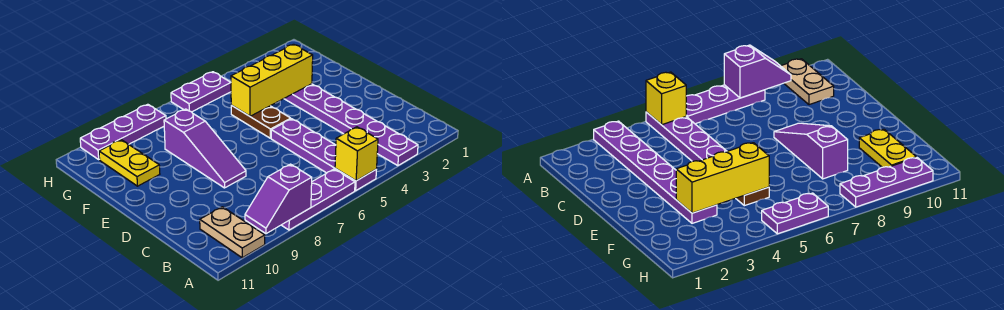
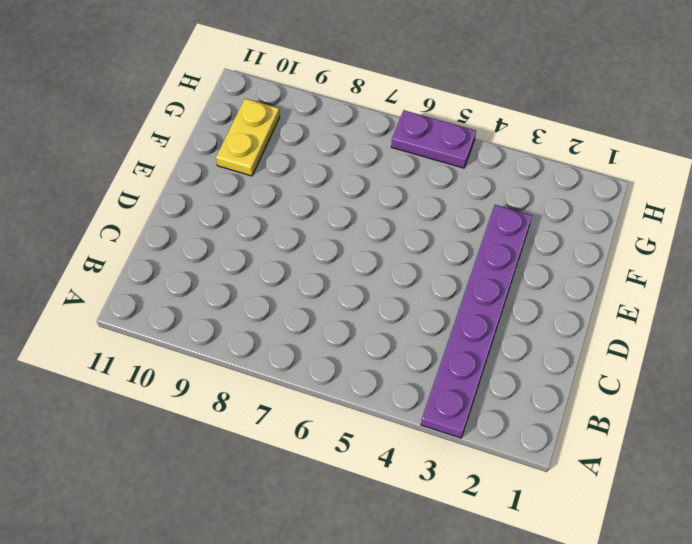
none -> purple 1x4 plate [271,119,376,191]
none -> purple 1x3 plate [282,169,355,230]
none -> tan 1x2 plate [200,207,265,258]

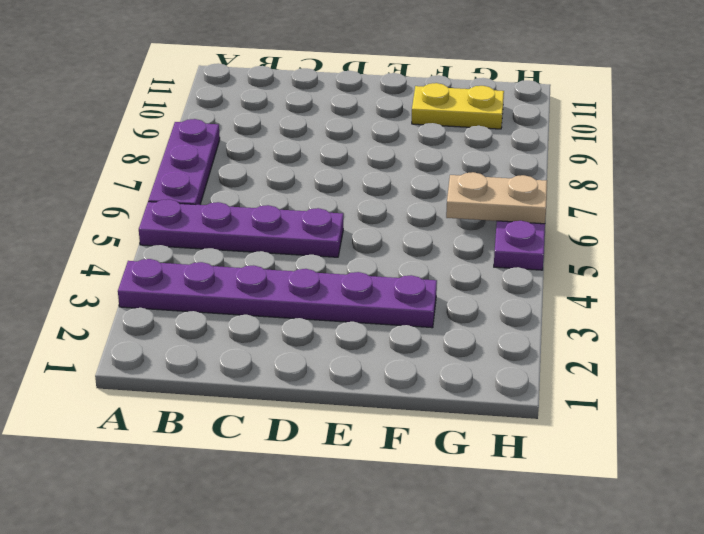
tan 1x2 plate [446,172,547,224] -> tan 1x2 plate moved to [200,207,265,258]
none -> purple 1x3 slope [164,109,246,188]
none -> brown 1x2 plate [231,105,291,138]
none -> purple 1x3 plate [80,104,166,159]

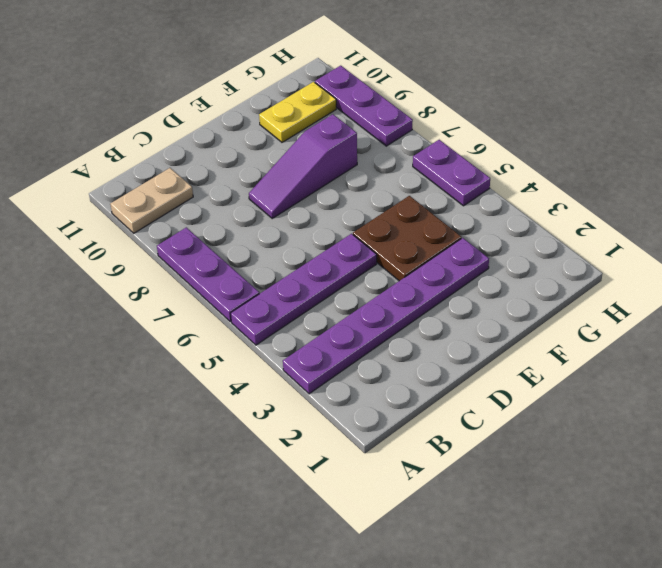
brown 2x2 plate [353,196,462,281] -> brown 1x2 plate [231,105,291,138]
none -> yellow 1x1 brick [335,127,378,181]
none -> purple 1x2 slope [245,164,312,234]
none -> yellow 1x3 brick [231,44,313,116]

